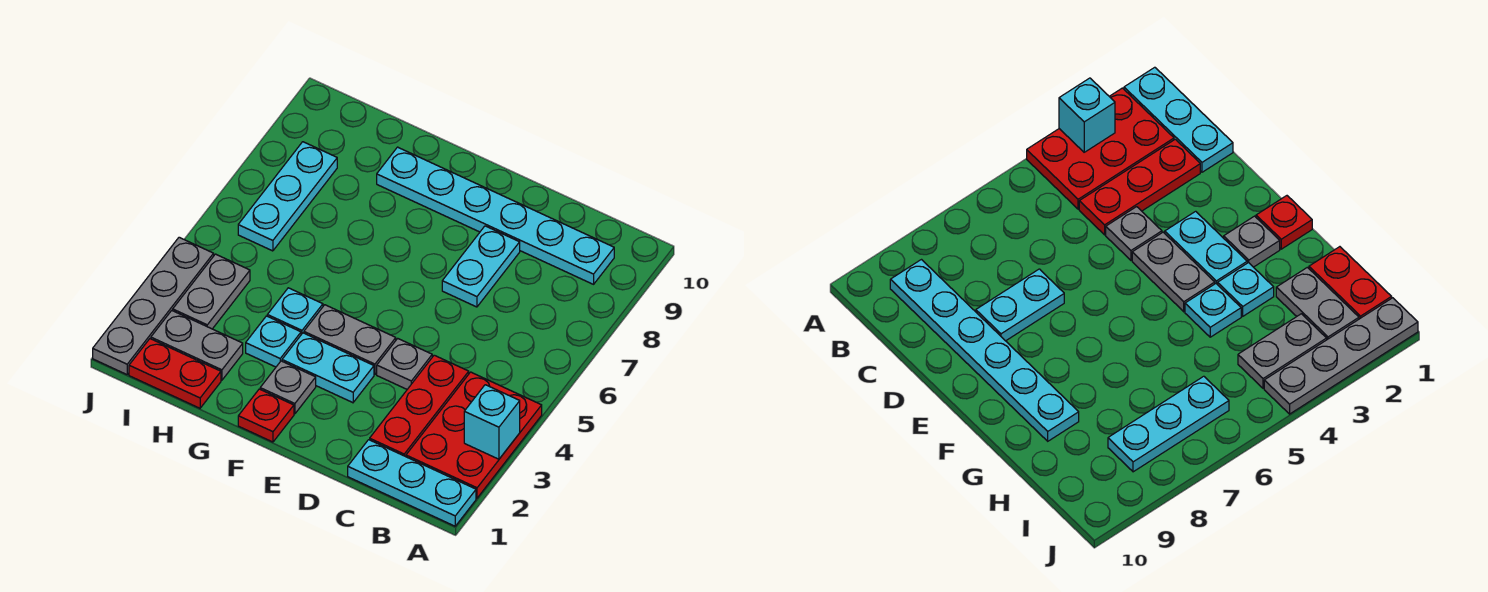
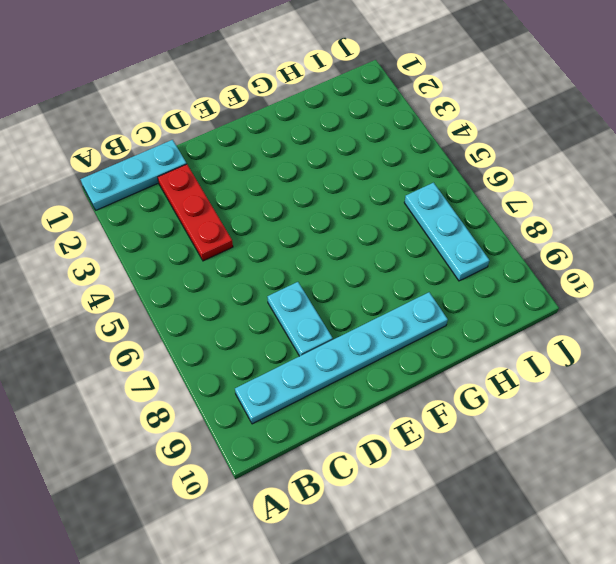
none -> red 2x3 plate [406,372,542,498]
none -> grey 1x1 plate [377,338,432,389]
none -> cyan 1x2 plate [282,333,374,403]

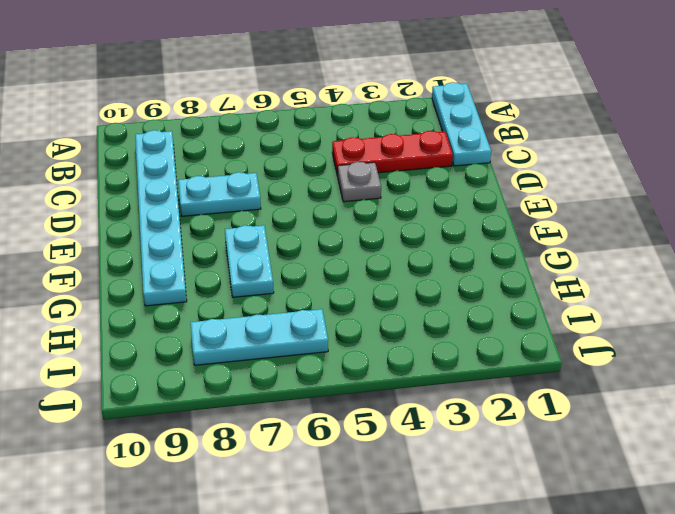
cyan 1x2 plate [225,225,274,297] -> cyan 1x2 plate moved to [282,333,374,403]
none -> red 2x3 plate [406,372,542,498]
none -> grey 1x2 plate [304,305,396,374]
none -> red 1x1 plate [238,389,294,442]

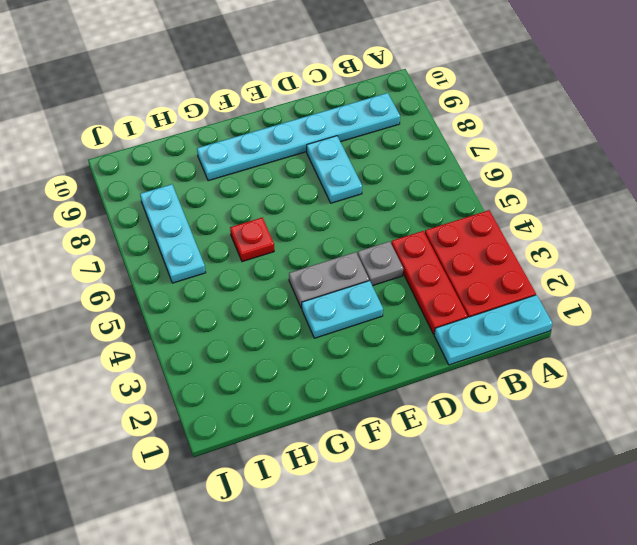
red 1x1 plate [230,218,274,262] -> red 1x1 plate moved to [238,389,294,442]
none -> grey 1x1 plate [260,361,316,414]
none -> cyan 1x1 plate [246,316,301,367]
none -> cyan 1x1 plate [267,288,323,334]

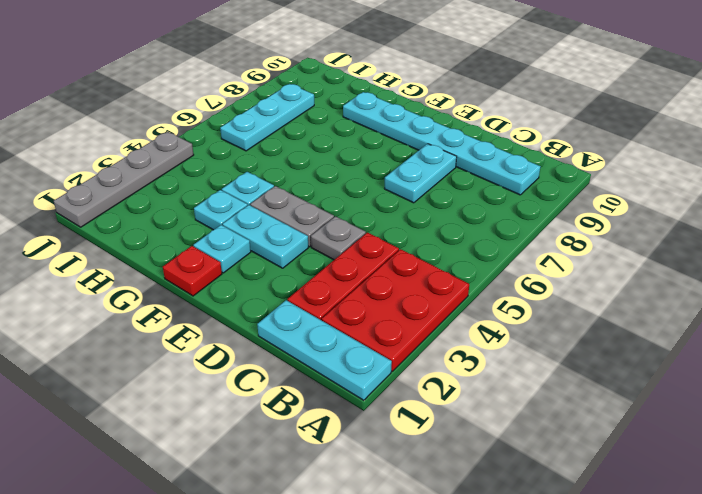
cyan 1x1 plate [193,225,251,273] -> grey 1x1 plate [260,361,316,414]
none -> red 1x2 plate [129,339,221,408]
none -> grey 1x2 plate [151,311,243,380]
none -> grey 1x2 plate [173,254,250,329]

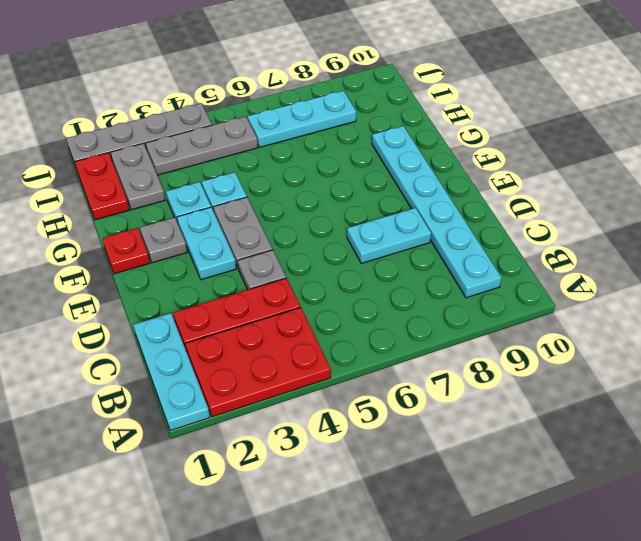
grey 1x3 plate [146,117,258,175] -> grey 1x2 plate [173,254,250,329]
none -> cyan 1x1 brick [464,385,520,459]

